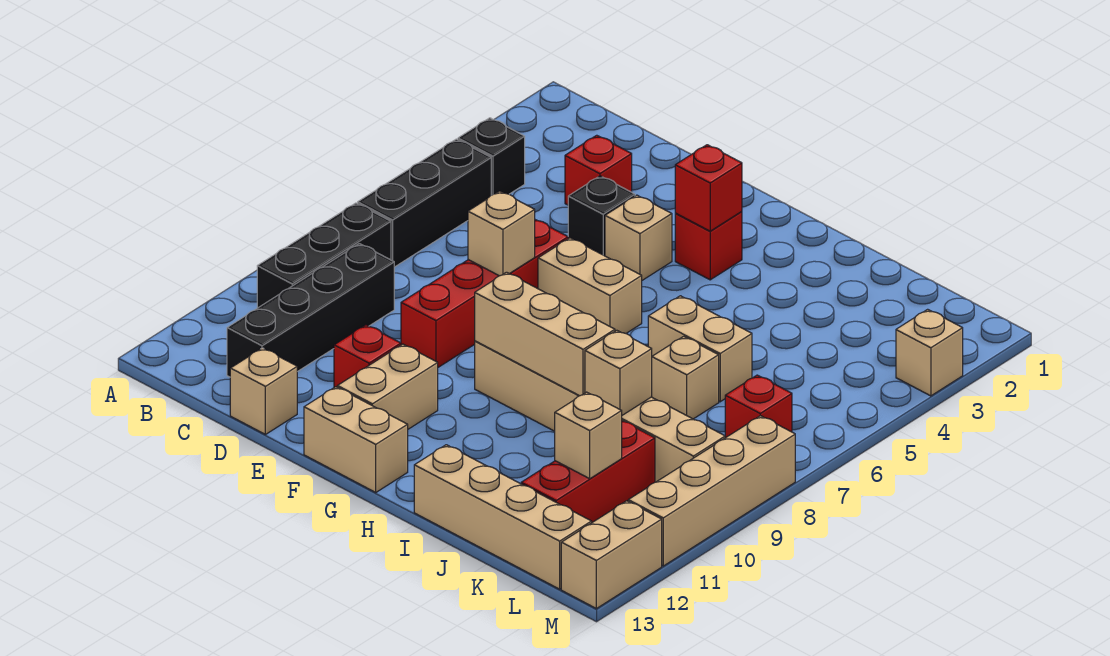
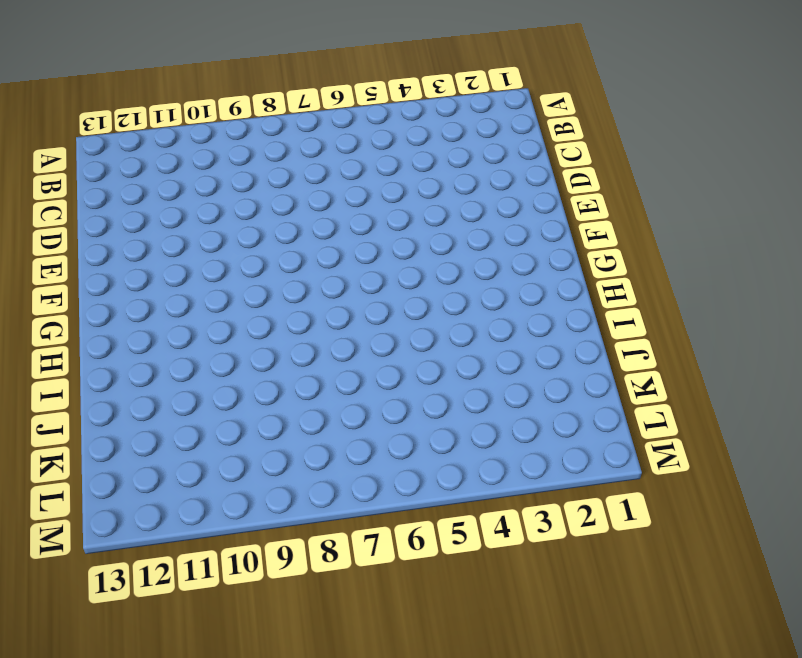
none -> black 1x1 brick [458,118,525,195]
none -> black 1x3 brick [358,139,491,267]
none -> black 1x3 brick [257,203,391,308]

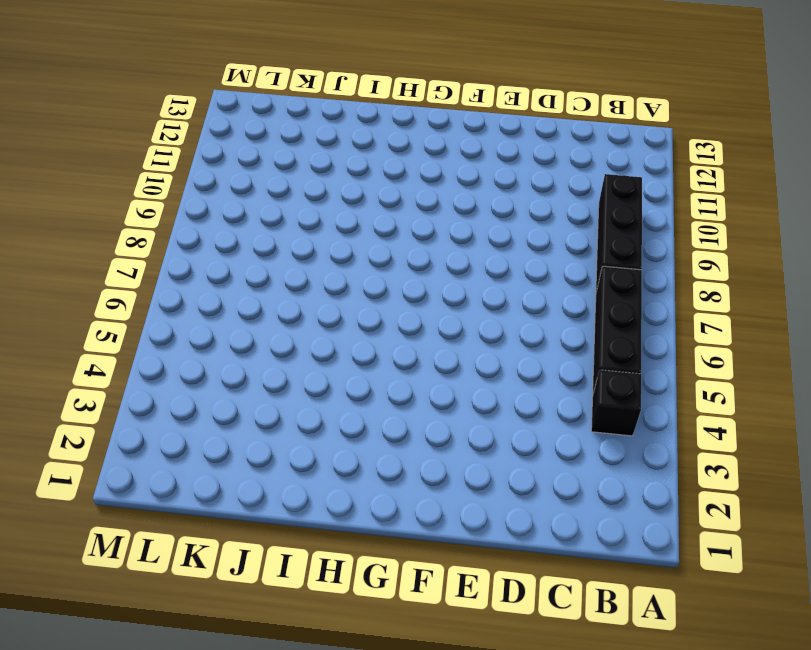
none -> black 1x4 brick [227,244,394,377]
none -> red 1x1 brick [565,135,632,205]
none -> tan 1x1 brick [230,348,297,434]

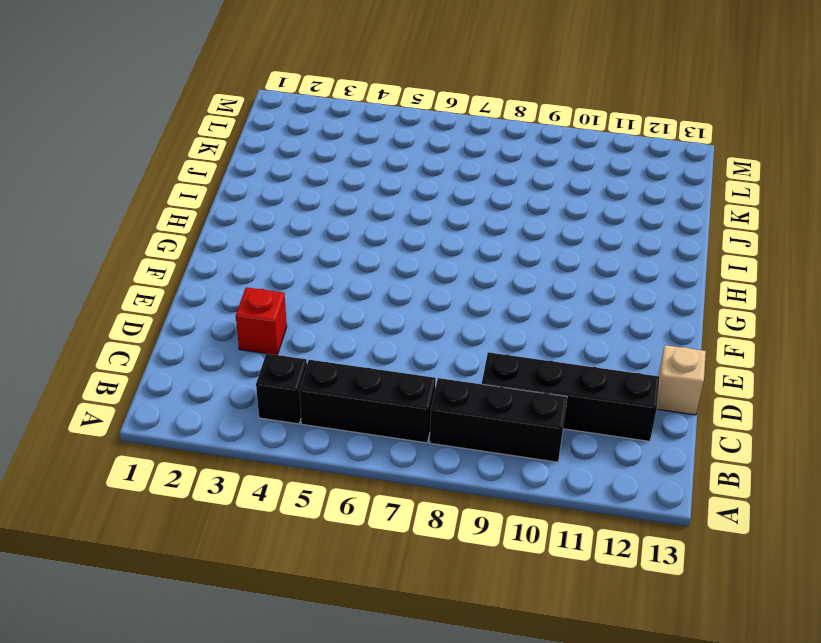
none -> black 1x1 brick [568,176,635,256]
none -> red 1x4 brick [401,220,568,367]
none -> red 1x1 brick [334,325,401,387]

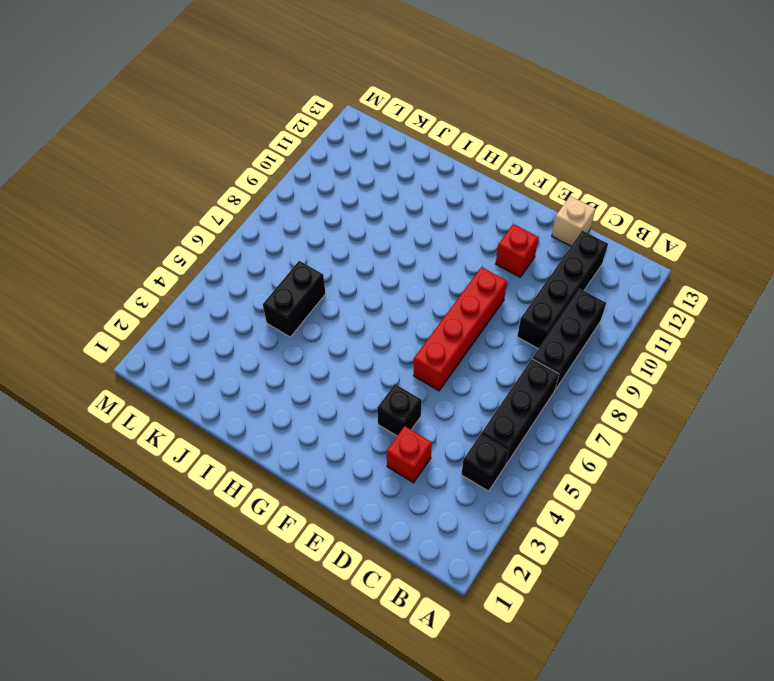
black 1x2 brick [263,261,326,337] -> tan 1x2 brick [648,296,752,402]
none -> tan 1x1 brick [605,195,672,280]
none -> tan 1x2 brick [538,238,642,333]
none -> tan 1x2 brick [337,344,438,429]

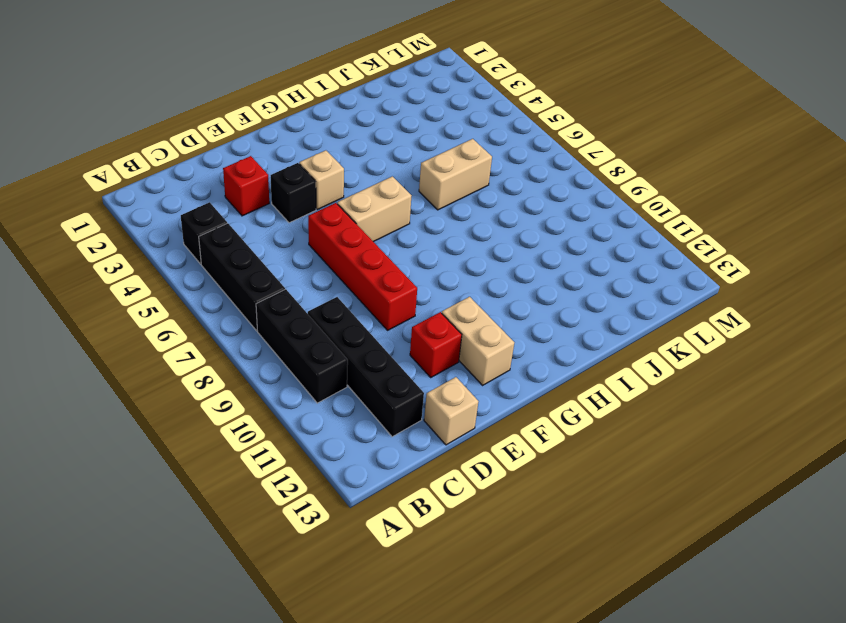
none -> tan 1x2 brick [304,387,408,492]
none -> red 1x1 brick [675,211,742,280]
none -> tan 1x6 brick [475,341,725,482]

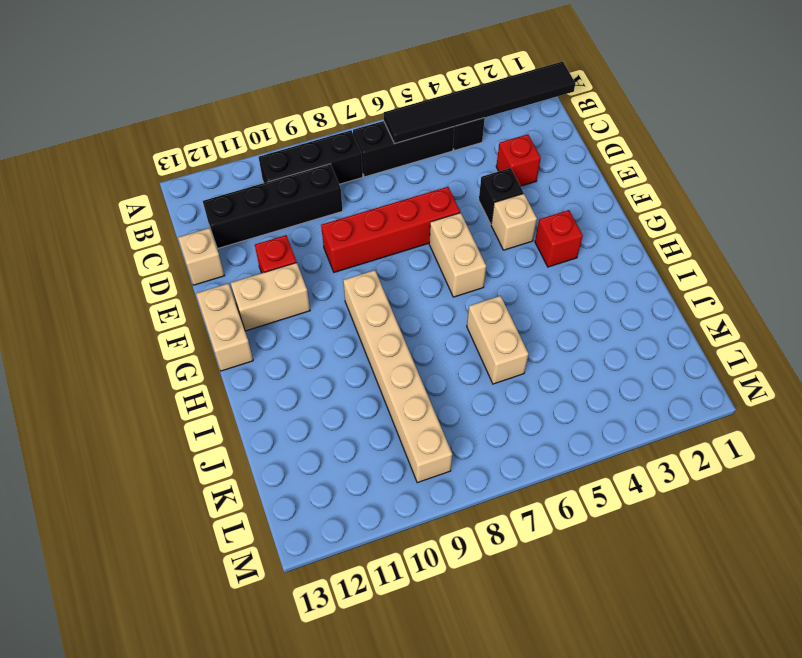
black 1x6 tile [384,61,575,144] -> none
none -> tan 1x4 brick [414,445,592,589]
none -> tan 1x1 brick [652,336,719,419]
none -> red 1x3 brick [521,421,655,522]

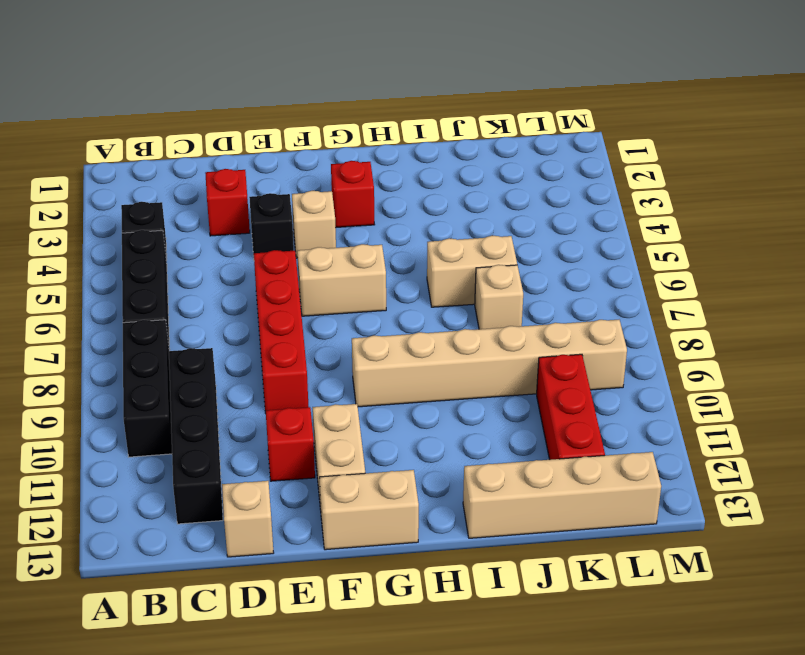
none -> red 1x1 brick [725,375,792,438]
none -> tan 1x1 brick [896,309,963,396]
none -> tan 1x4 brick [628,416,795,566]

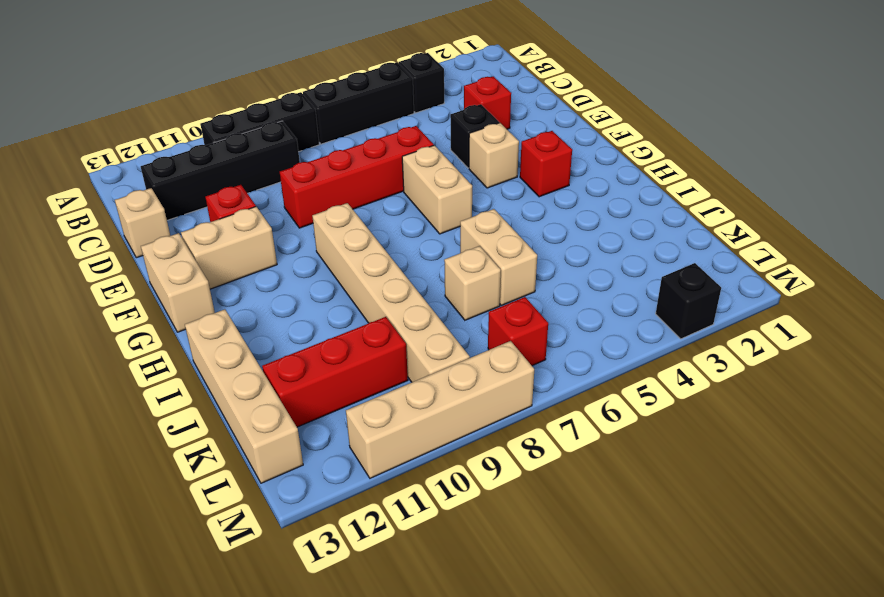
black 1x1 brick [656,263,721,339] -> tan 1x1 brick [896,309,963,396]
none -> tan 1x2 brick [561,501,662,609]
none -> tan 1x1 brick [468,191,535,276]
none -> red 1x1 brick [675,145,742,231]

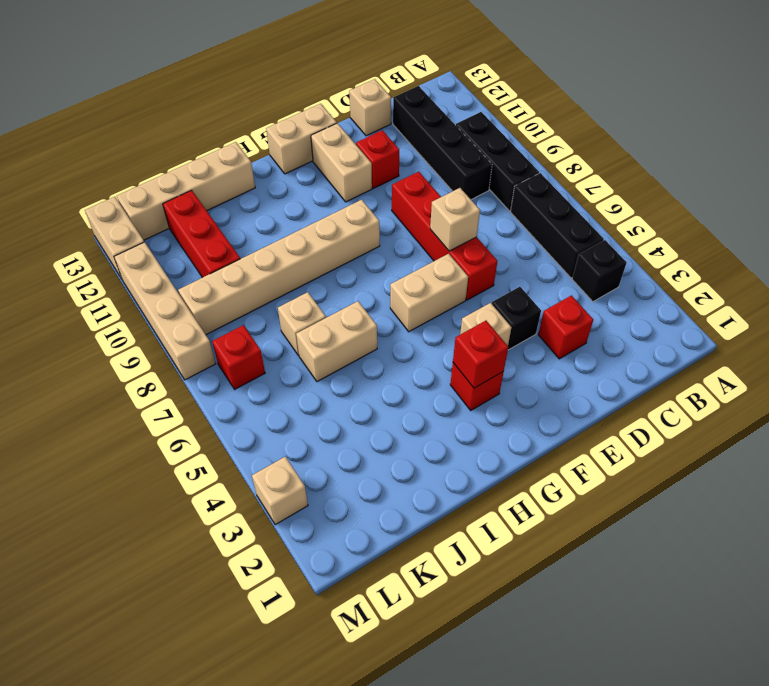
none -> tan 1x3 brick [475,272,615,396]
none -> tan 1x1 brick [585,330,652,415]
none -> tan 1x1 brick [555,392,622,479]

